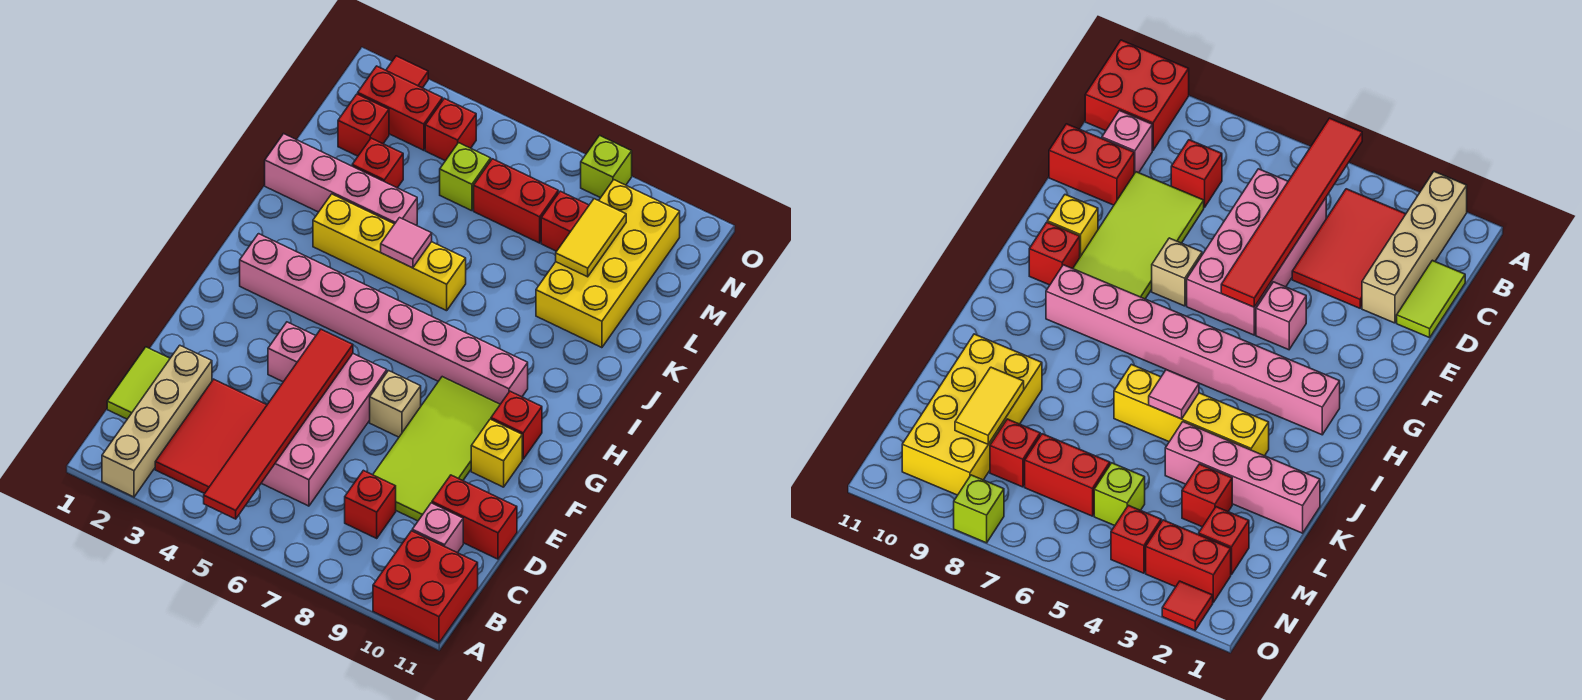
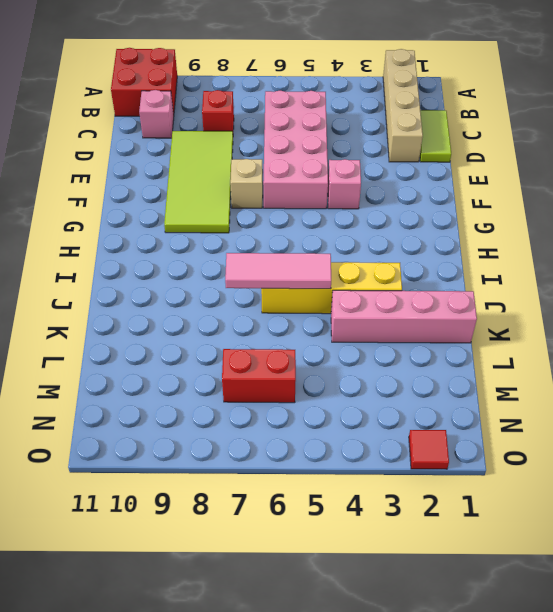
pink 1x3 tile [225,253,331,289] -> pink 1x1 tile [381,218,432,268]
none -> red 2x3 tile [155,379,267,494]
none -> red 1x2 brick [432,475,517,559]
none -> yellow 1x1 brick [471,419,522,487]

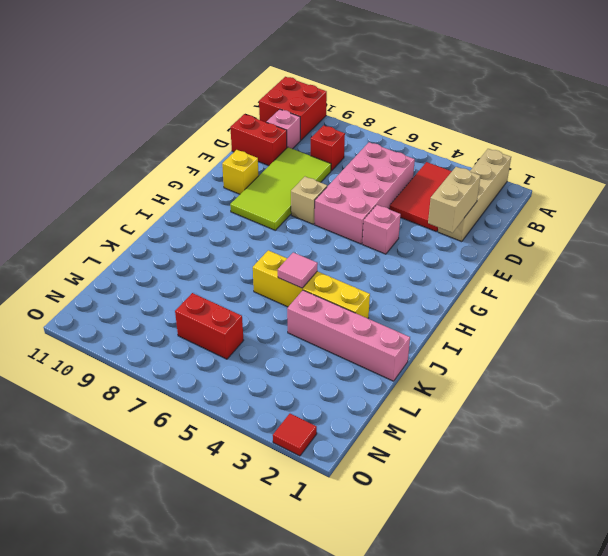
tan 1x2 brick [428,167,481,233] -> none
none -> lime 1x2 tile [107,347,170,419]
none -> red 1x1 brick [491,391,542,459]
none -> pink 1x8 brick [240,234,528,404]

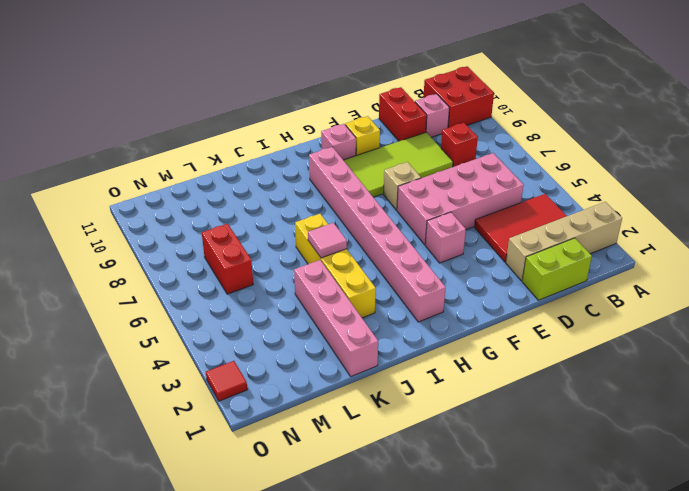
lime 1x2 brick [522,238,592,300] -> lime 1x2 tile [107,347,170,419]
pink 1x1 brick [321,124,356,160] -> red 1x1 brick [491,391,542,459]
none -> yellow 2x4 brick [536,180,680,348]
none -> red 1x1 brick [352,138,403,188]
none -> red 1x1 brick [338,94,389,156]

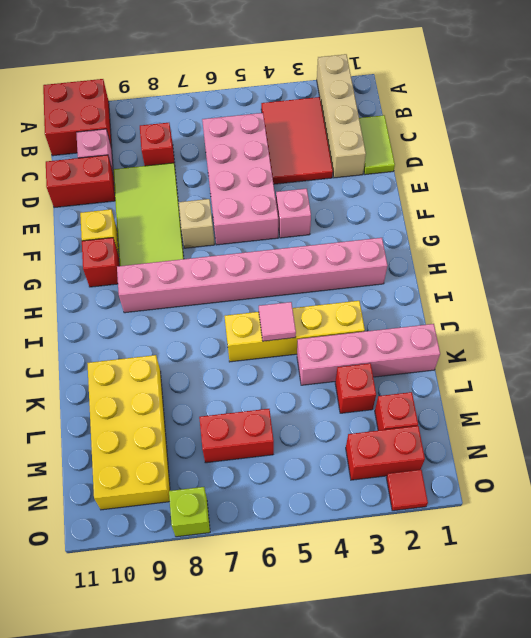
none -> lime 1x1 brick [440,143,491,211]
none -> red 1x1 brick [541,191,589,251]
none -> red 1x1 brick [425,98,476,161]

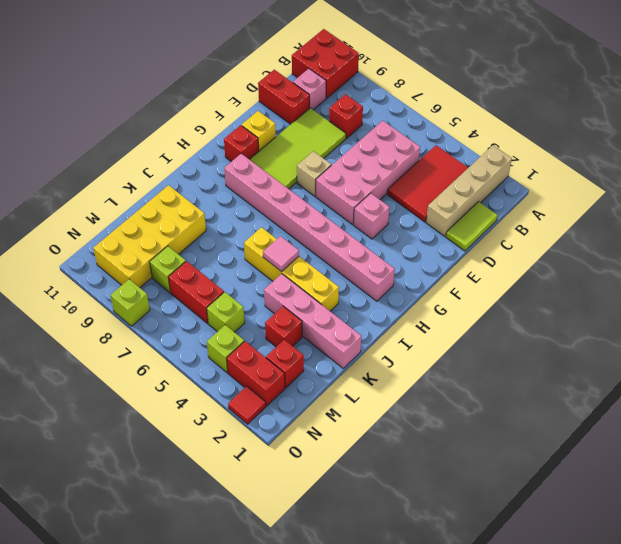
lime 1x1 brick [150,246,186,293] -> red 1x1 brick [541,191,589,251]
lime 1x1 brick [207,325,244,373] -> red 1x1 brick [425,98,476,161]
none -> red 1x6 tile [204,329,353,519]
none -> yellow 1x2 tile [556,199,626,277]

